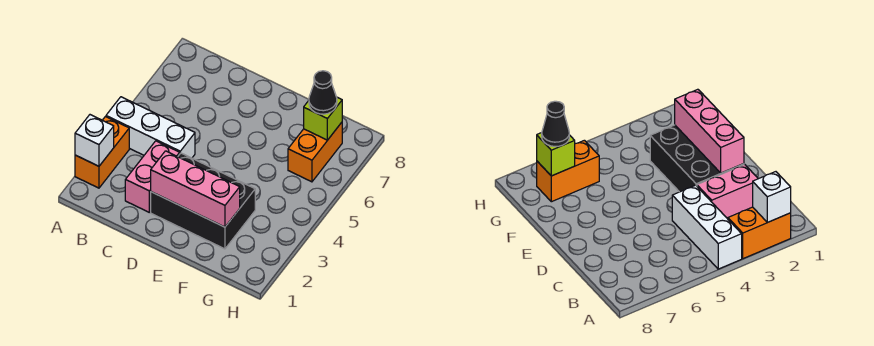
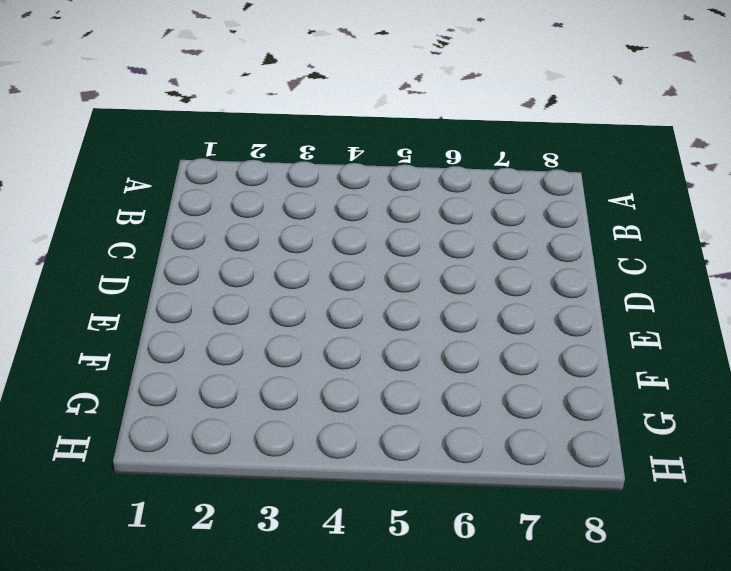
none -> orange 1x2 brick [75,117,129,188]
none -> white 1x3 brick [106,97,195,158]

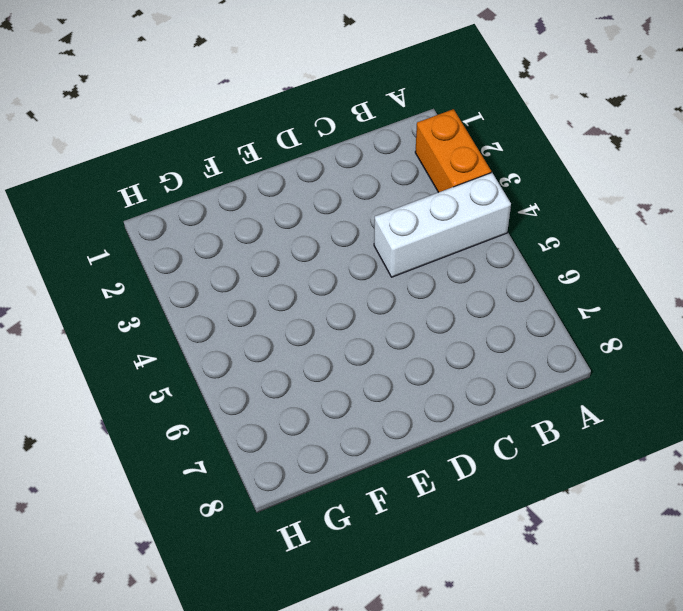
none -> pink 1x2 brick [125,141,180,212]
none -> black 2x3 brick [151,153,255,249]

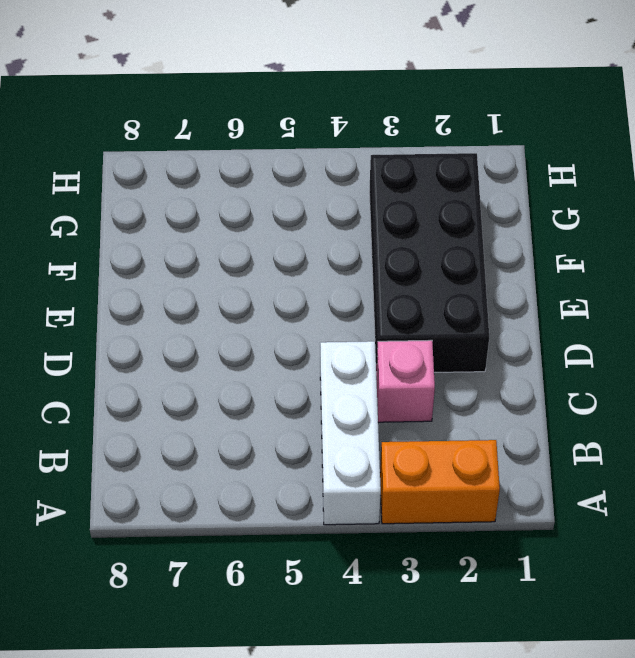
pink 1x1 brick [376,340,435,422] -> pink 1x2 brick [125,141,180,212]
black 2x4 brick [369,153,489,372] -> black 2x3 brick [151,153,255,249]
none -> orange 1x2 brick [288,122,342,182]
none -> white 1x1 brick [75,115,114,166]

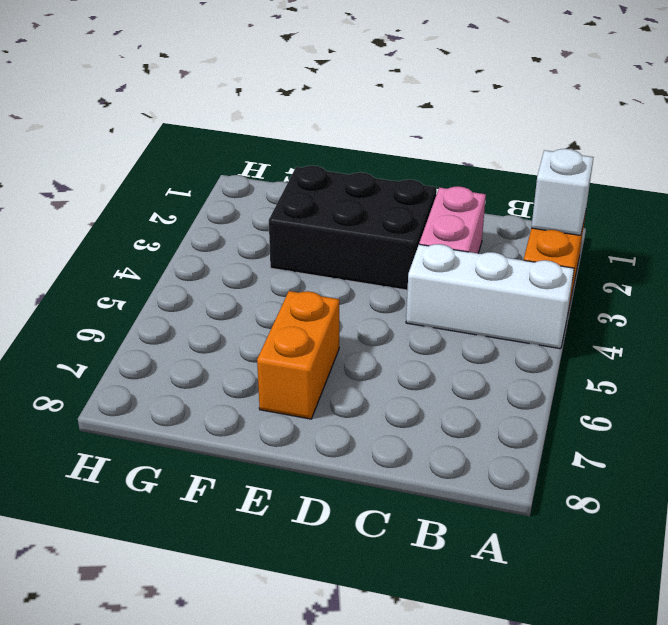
orange 1x2 brick [257,291,339,419] -> orange 1x2 brick moved to [288,122,342,182]
none -> pink 1x3 brick [151,151,240,227]
none -> lime 1x1 brick [304,97,342,140]

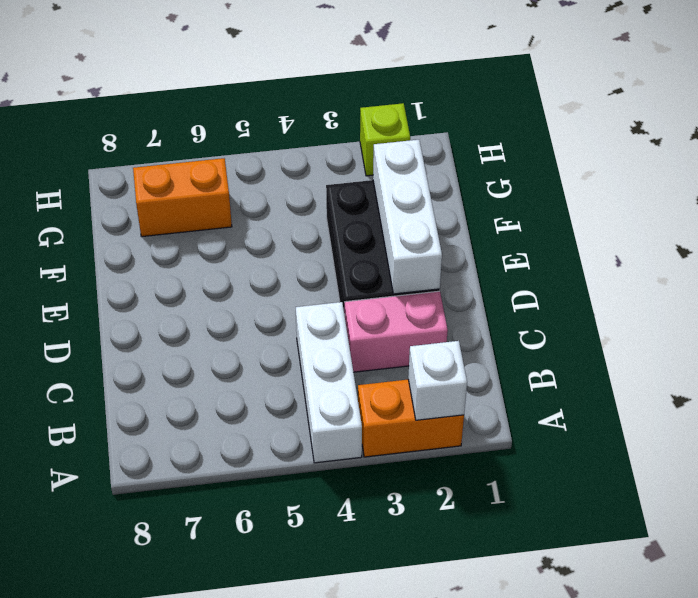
white 1x3 brick [373,140,442,294] -> pink 1x3 brick [151,151,240,227]
lime 1x1 brick [360,103,410,176] -> lime 1x1 brick moved to [304,97,342,140]
none -> black 1x1 cone [309,71,337,114]

